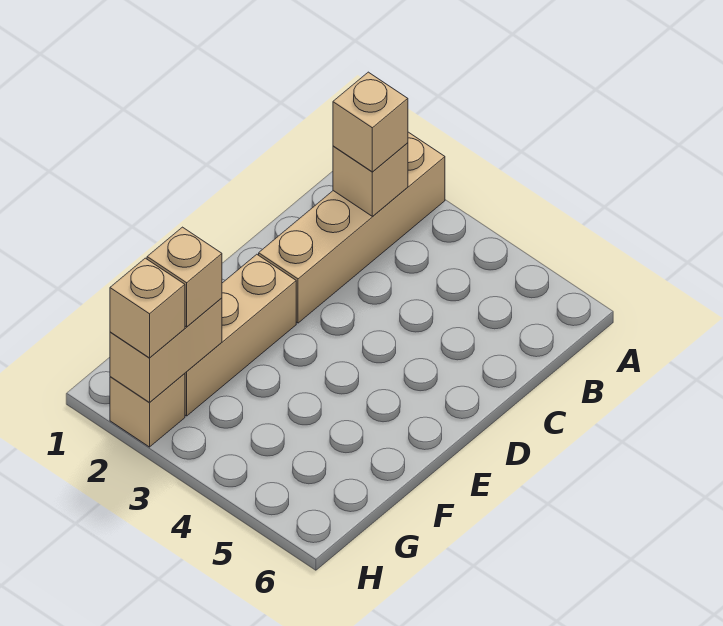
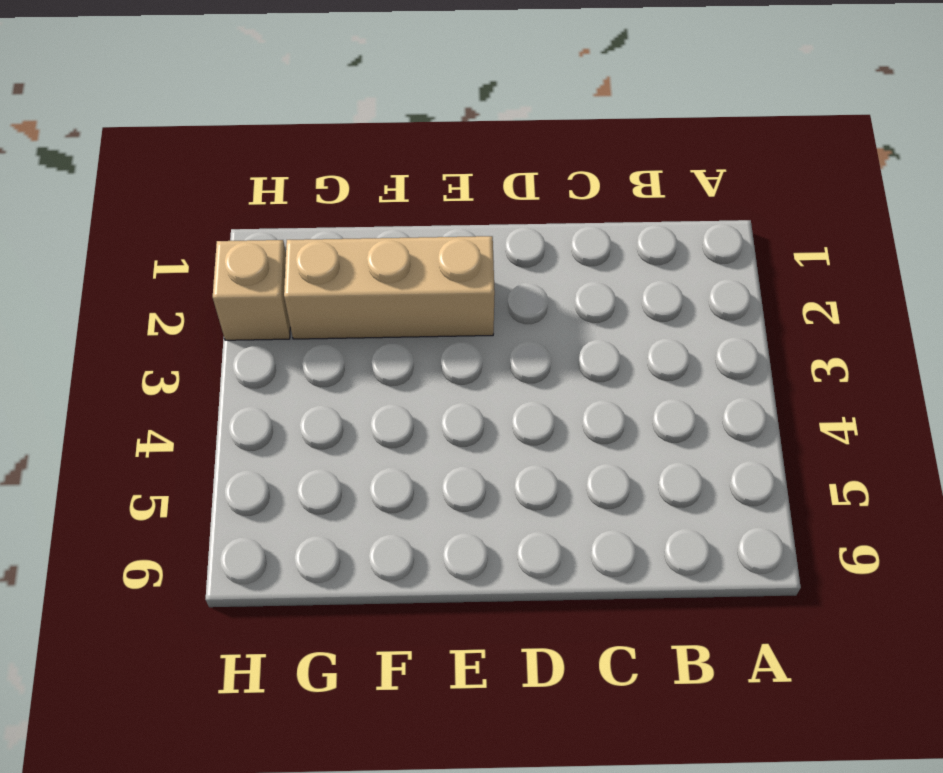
none -> tan 1x4 brick [259,132,445,323]
none -> tan 1x1 brick [333,143,408,216]

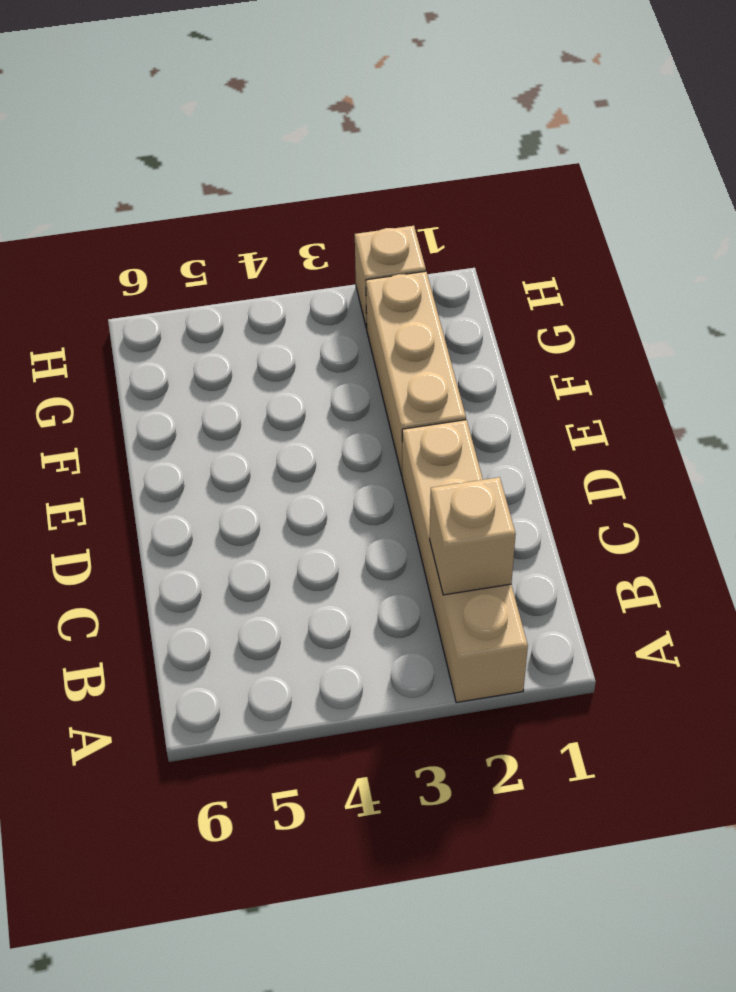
none -> tan 1x2 brick [110,298,222,402]
none -> tan 1x1 brick [333,72,408,172]

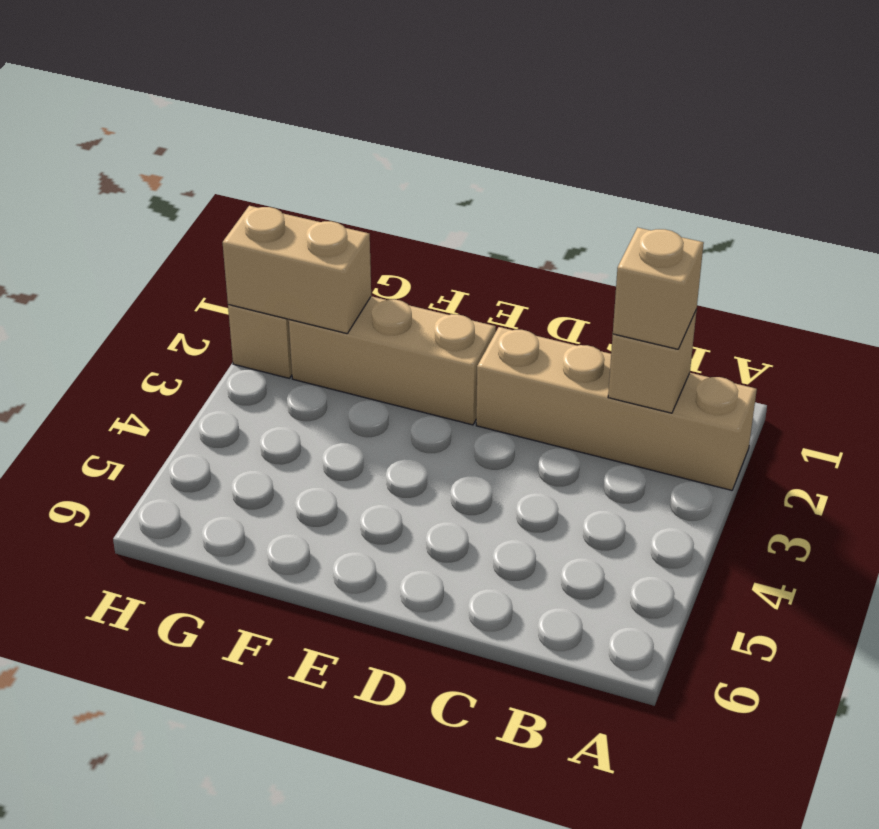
none -> tan 1x1 brick [147,227,222,327]
none -> tan 1x1 brick [110,258,185,358]

